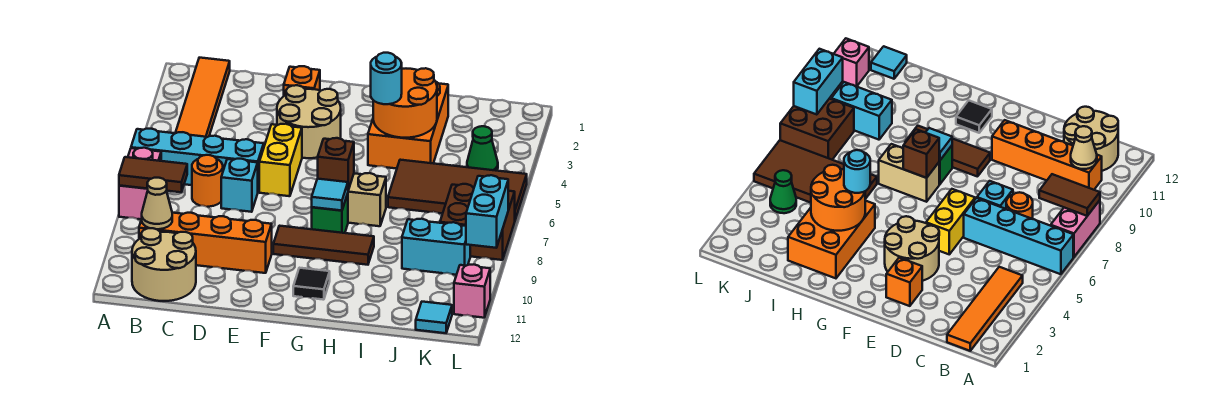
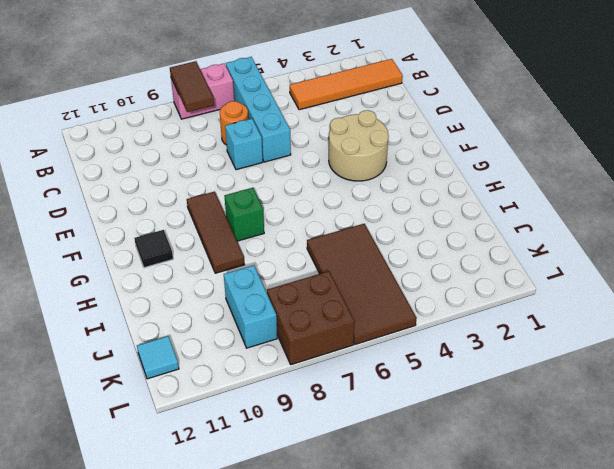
none -> orange 1x4 brick [139,213,272,273]
none -> tan 2x2 round brick [132,228,196,301]
none -> orange 1x1 brick [284,66,320,96]

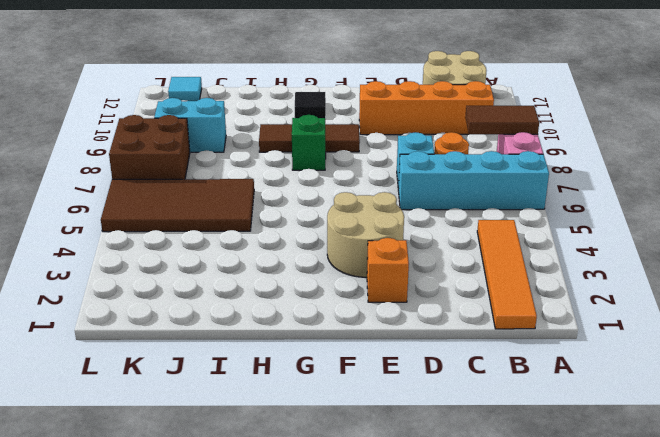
none -> yellow 1x2 brick [259,124,302,196]
none -> tan 1x2 brick [348,173,386,226]
none -> orange 2x3 brick [368,82,448,169]

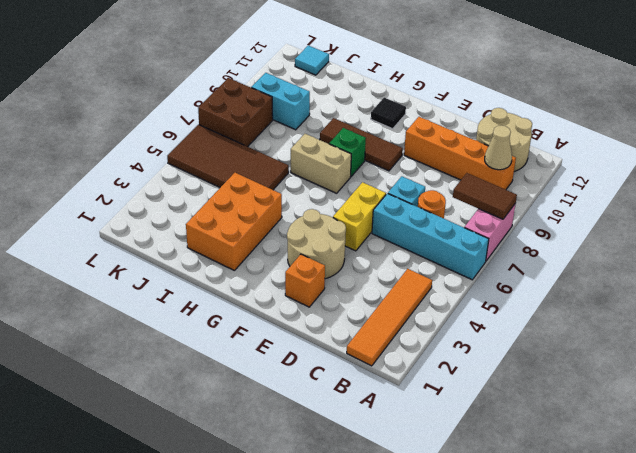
none -> green 1x1 cone [467,126,498,171]
none -> pink 1x1 brick [454,264,490,318]
none -> brown 1x1 brick [318,138,354,190]

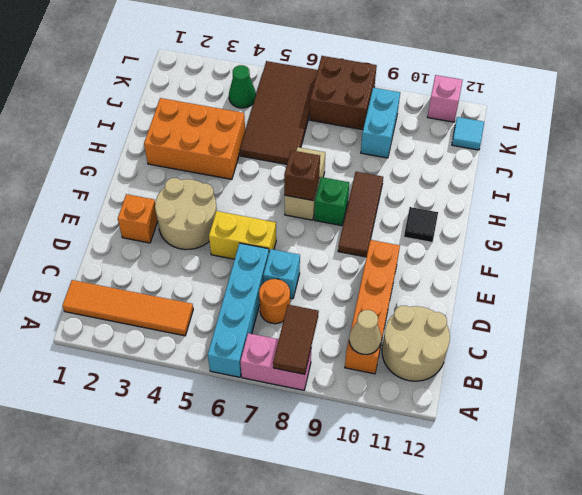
none -> cyan 1x1 tile [312,179,348,211]
none -> orange 2x2 round brick [373,68,437,138]
none -> cyan 1x2 brick [466,175,508,248]

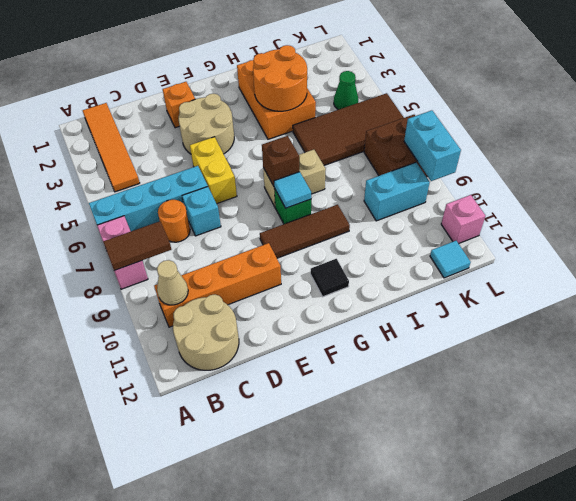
none -> cyan 1x1 round brick [371,53,402,104]

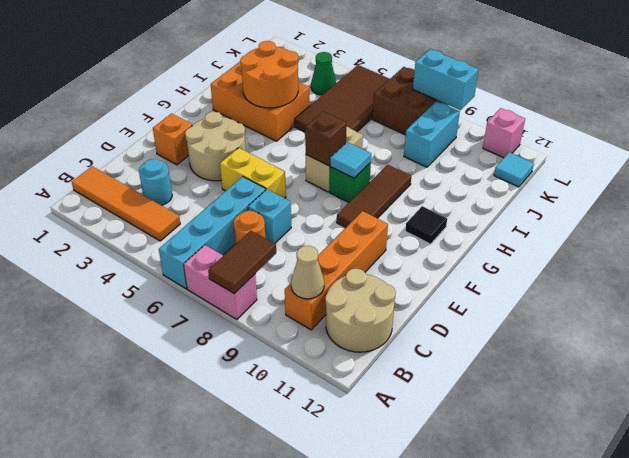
cyan 1x1 round brick [139,159,172,205] -> cyan 1x1 round brick moved to [371,53,402,104]

